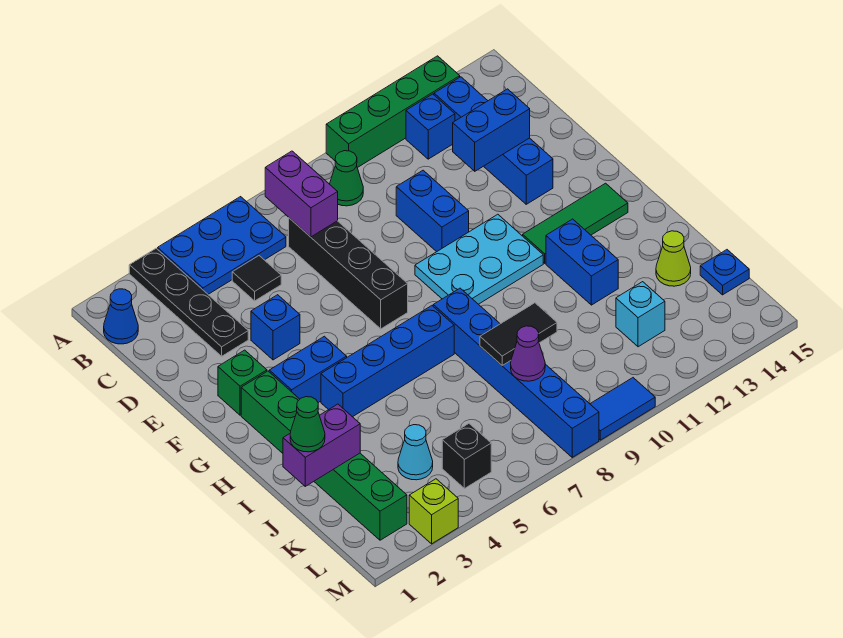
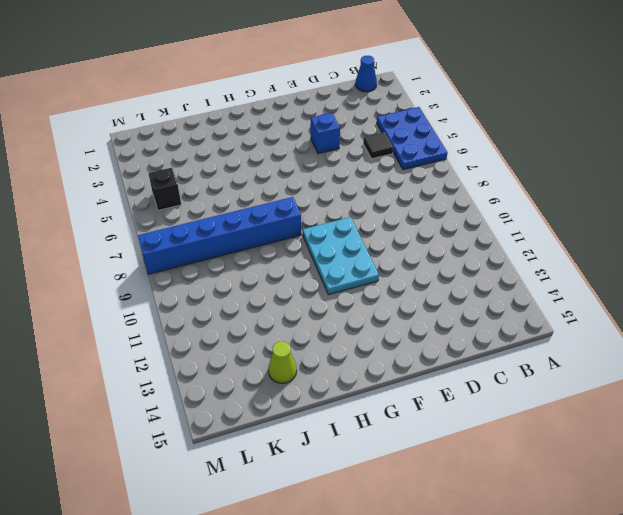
none -> black 1x4 plate [129,248,248,356]
none -> green 1x4 brick [326,56,460,168]
none -> green 1x1 cone [330,151,363,206]
none -> blue 1x1 brick [406,94,455,159]

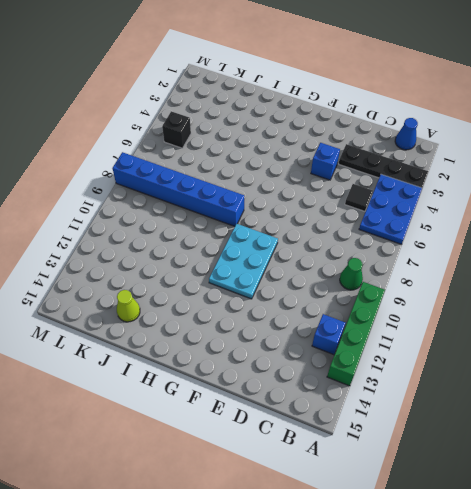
none -> blue 1x4 brick [434,77,553,204]
none -> black 1x4 brick [289,218,408,329]
none -> blue 1x2 brick [396,170,469,252]
none -> green 1x1 brick [218,350,267,415]

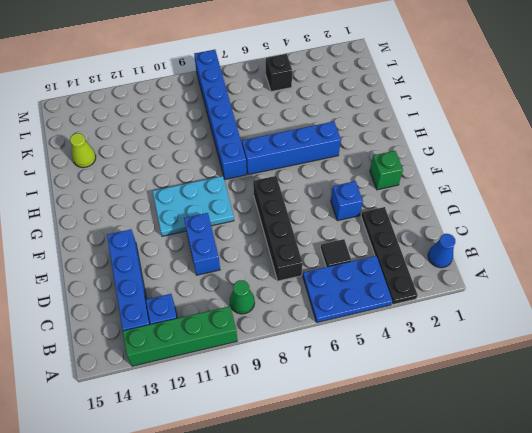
none -> green 1x6 brick [241,371,407,540]
none -> blue 1x2 brick [269,336,347,403]
none -> green 1x3 tile [523,183,628,263]
none -> blue 1x2 brick [546,219,618,305]

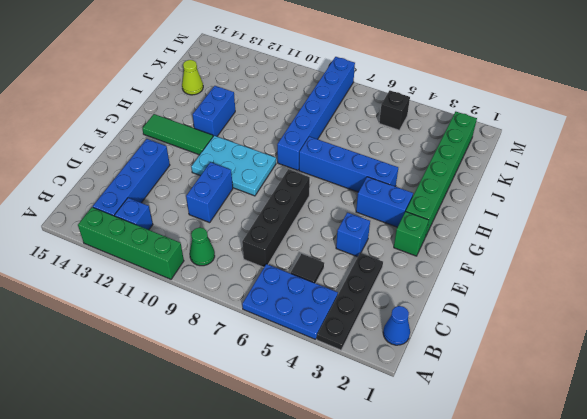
none -> cyan 1x1 cone [398,425,433,480]
none -> cyan 1x1 brick [616,282,665,347]
none -> blue 1x1 plate [700,250,749,295]
none -> lime 1x1 brick [409,479,458,544]

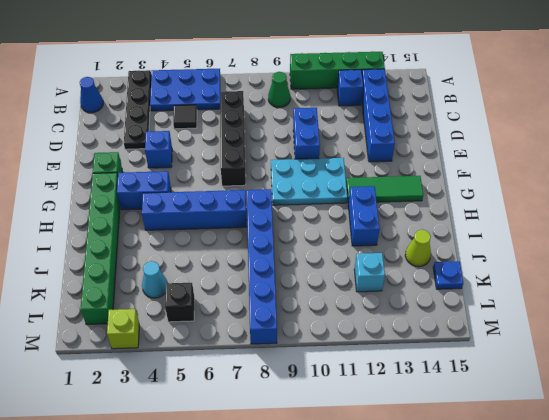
none -> blue 1x2 tile [590,378,655,440]
none -> purple 1x2 brick [265,151,338,237]
none -> blue 1x2 brick [453,89,530,171]
none -> purple 1x2 brick [283,404,360,486]

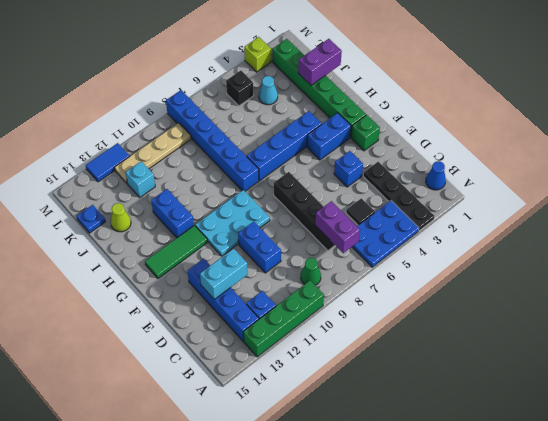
cyan 1x2 brick [200,249,248,299] -> blue 1x2 brick [453,89,530,171]
tan 1x4 plate [115,123,191,184] -> none
blue 1x2 tile [86,143,130,182] -> blue 1x2 tile moved to [590,378,655,440]
none -> black 1x2 tile [480,303,557,365]
none -> purple 1x1 cone [511,326,545,381]
none -> green 1x1 cone [290,397,325,452]

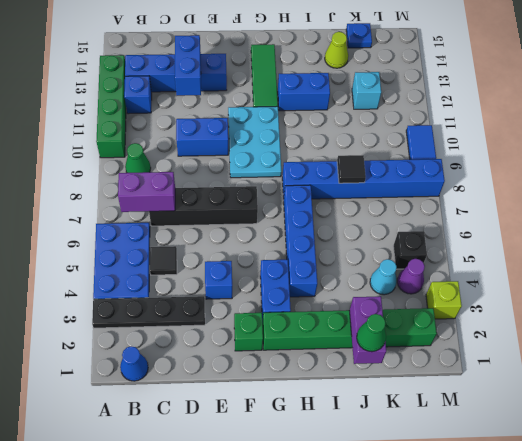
black 1x1 tile [337,155,366,183] -> black 1x2 tile [480,303,557,365]
purple 1x1 cone [397,259,425,294] -> purple 1x1 cone moved to [511,326,545,381]

